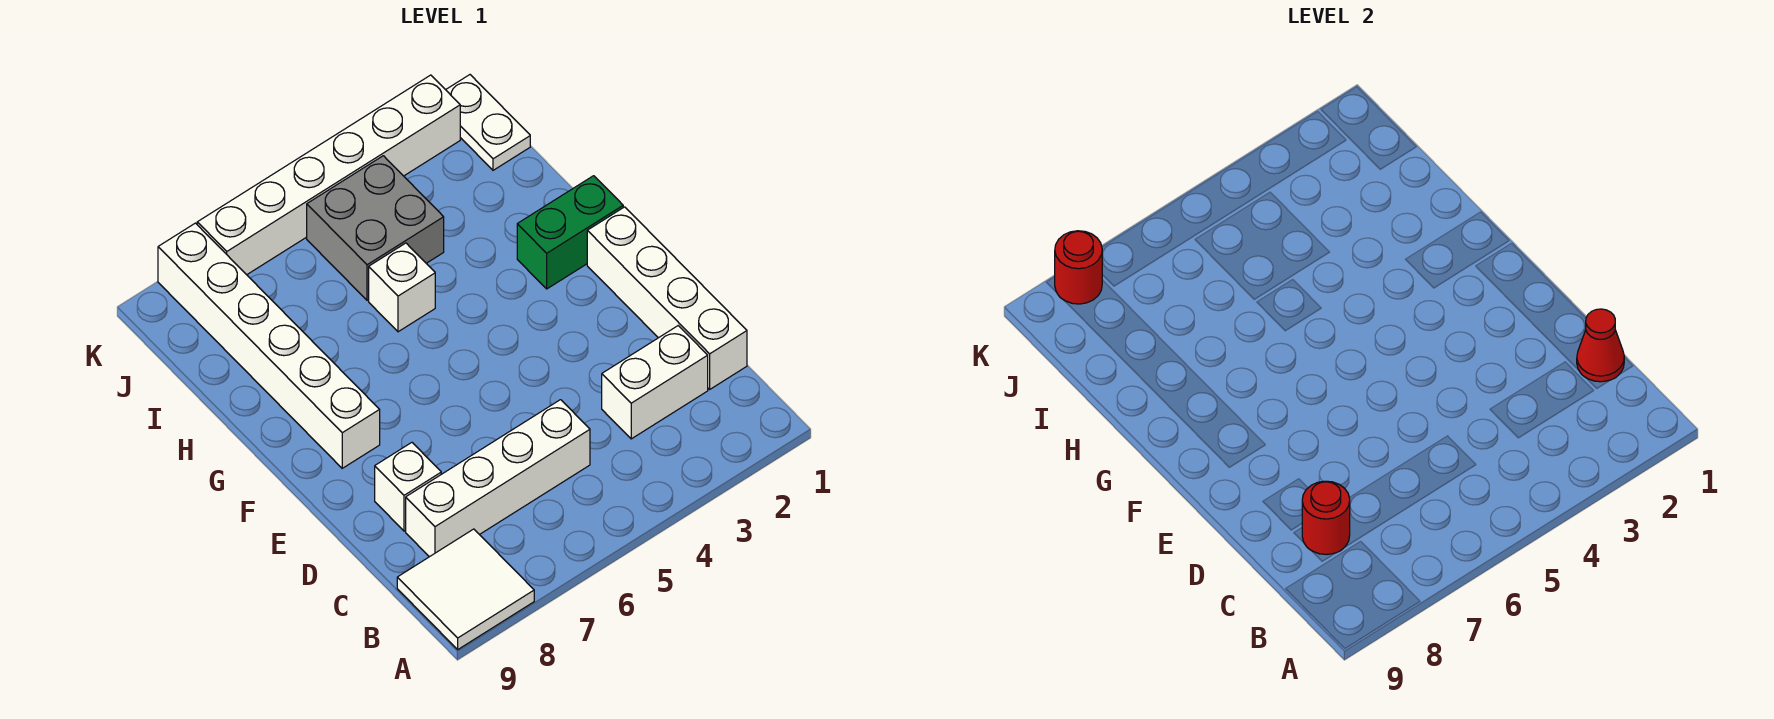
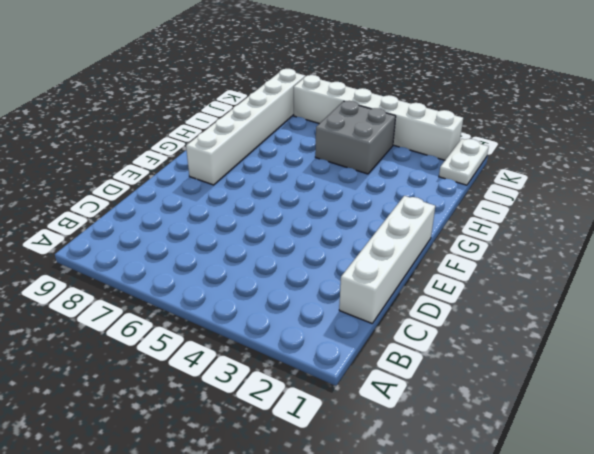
none -> white 2x2 tile [397,529,534,649]
none -> white 1x2 brick [602,326,708,439]
none -> white 1x4 brick [406,400,590,557]

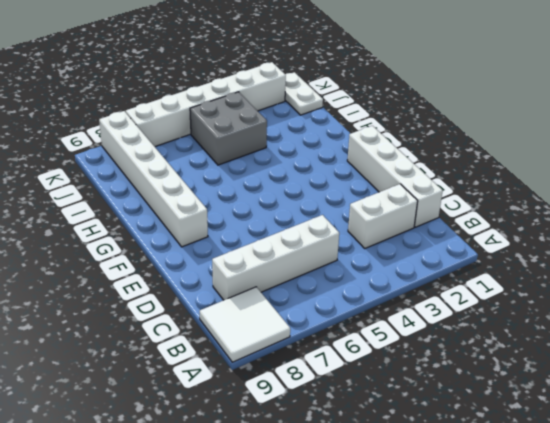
none -> white 1x1 brick [375,443,441,531]
none -> green 1x2 brick [517,176,623,289]
none -> white 1x1 brick [369,243,435,332]

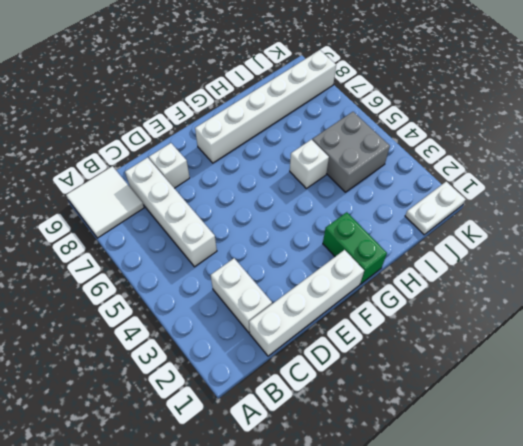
none -> white 1x6 brick [197,75,460,275]
none -> red 1x1 cone [1577,309,1624,382]
none -> red 1x1 round brick [1302,481,1350,555]

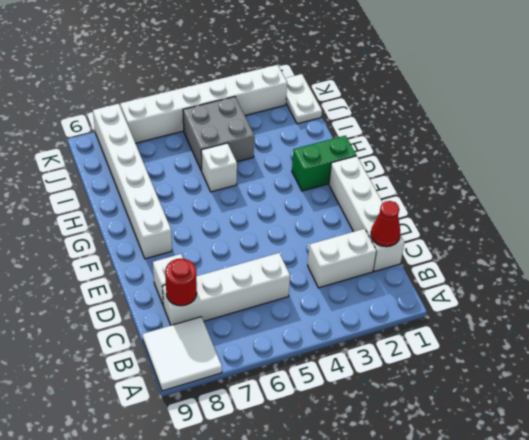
none -> red 1x1 round brick [1055,231,1102,304]

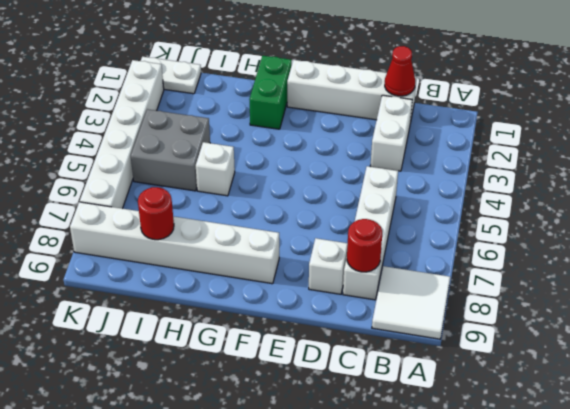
red 1x1 round brick [138,187,174,240] -> red 1x1 round brick moved to [1055,231,1102,304]

